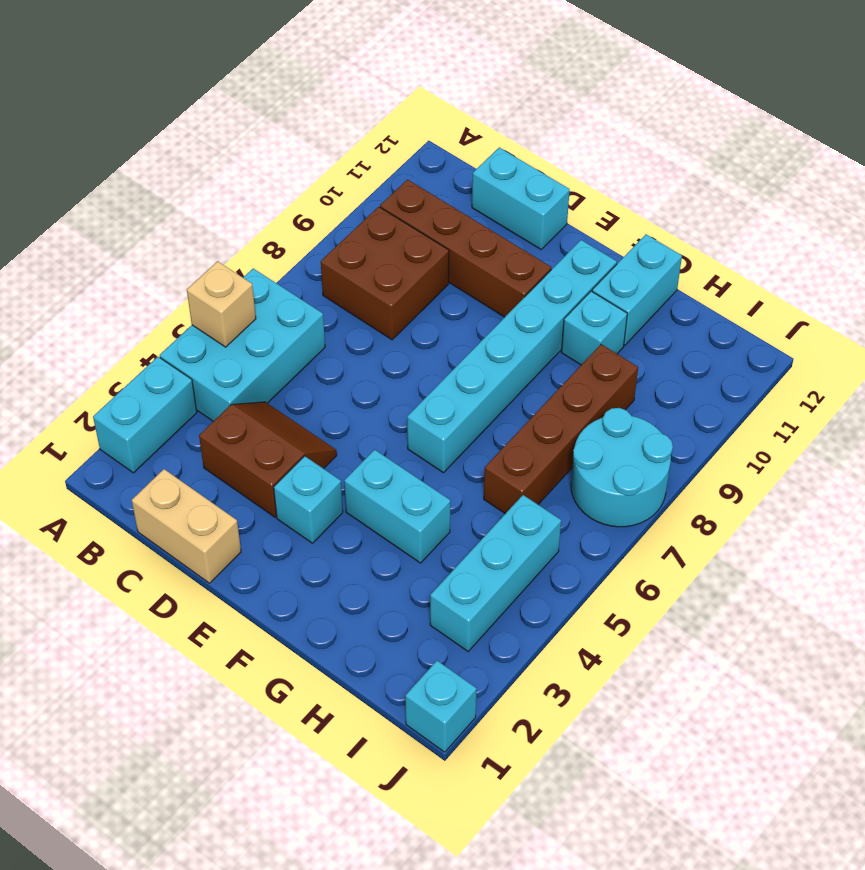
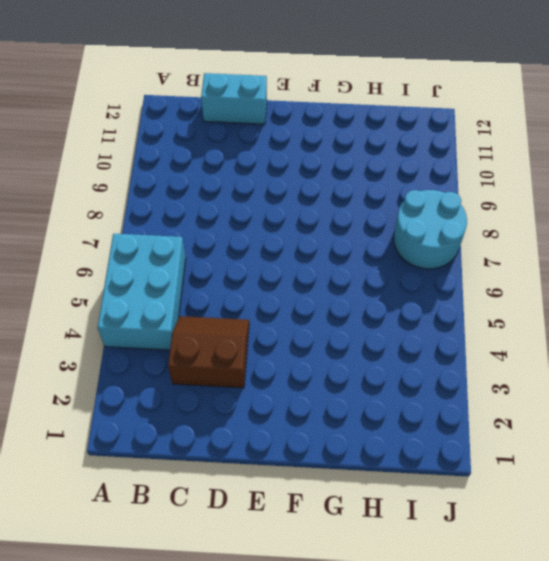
none -> cyan 1x2 brick [93,357,197,473]
none -> brown 2x2 brick [321,207,449,340]
none -> brown 1x4 brick [380,180,551,317]

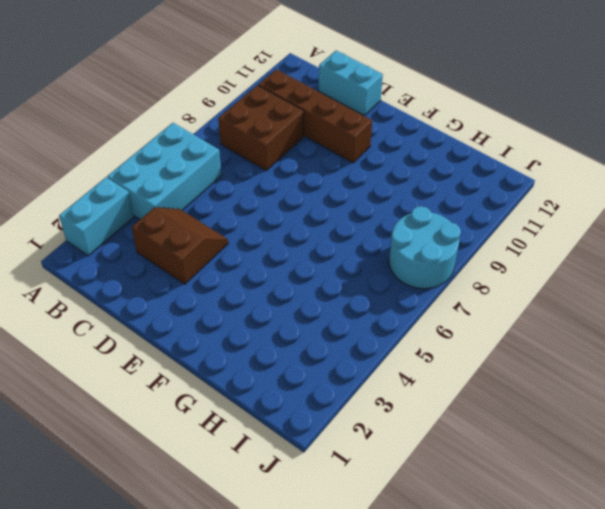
none -> tan 1x2 brick [132,469,241,583]
none -> cyan 1x1 brick [274,456,343,543]
none -> cyan 1x2 brick [344,450,450,563]

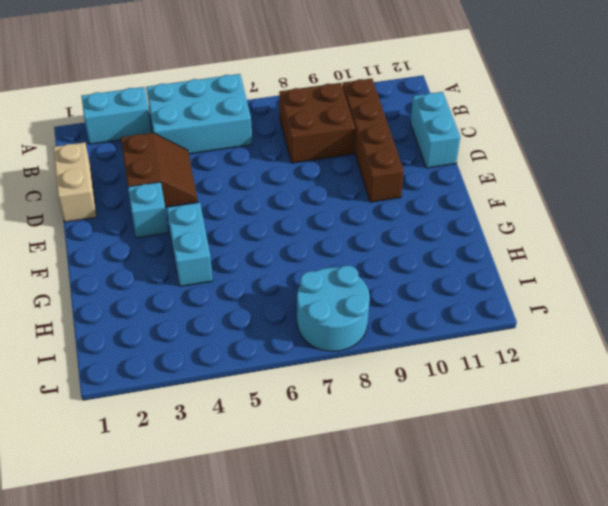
none -> cyan 1x6 brick [407,240,617,473]
none -> cyan 1x1 brick [561,291,627,365]
none -> cyan 1x2 brick [592,234,682,346]

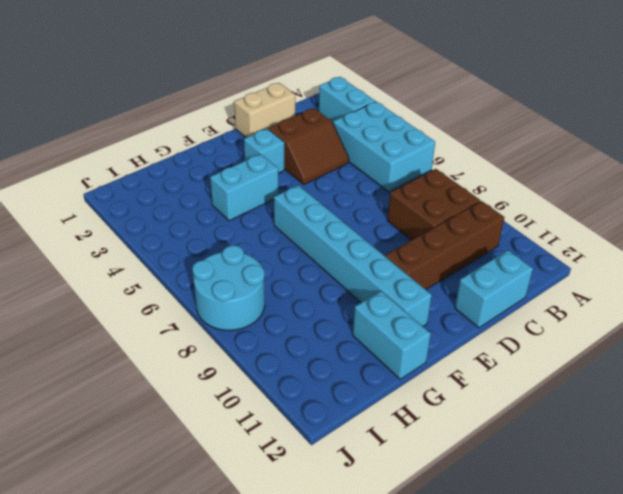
none -> cyan 1x1 brick [561,291,627,365]
none -> brown 1x4 brick [484,344,638,514]
none -> cyan 1x3 brick [430,495,561,651]

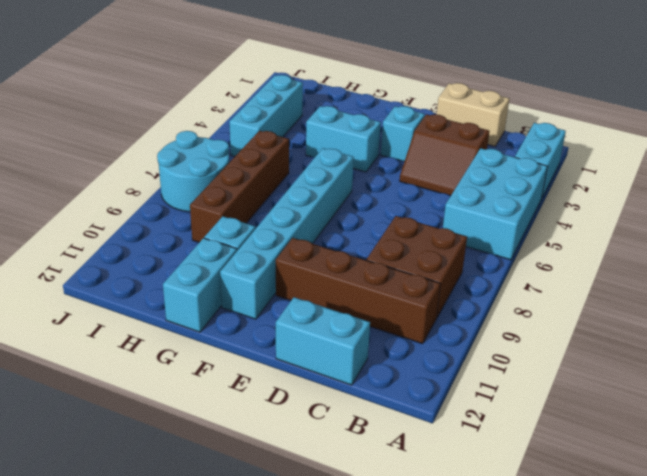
none -> cyan 1x1 brick [405,661,477,752]
none -> tan 1x1 brick [187,261,256,347]

